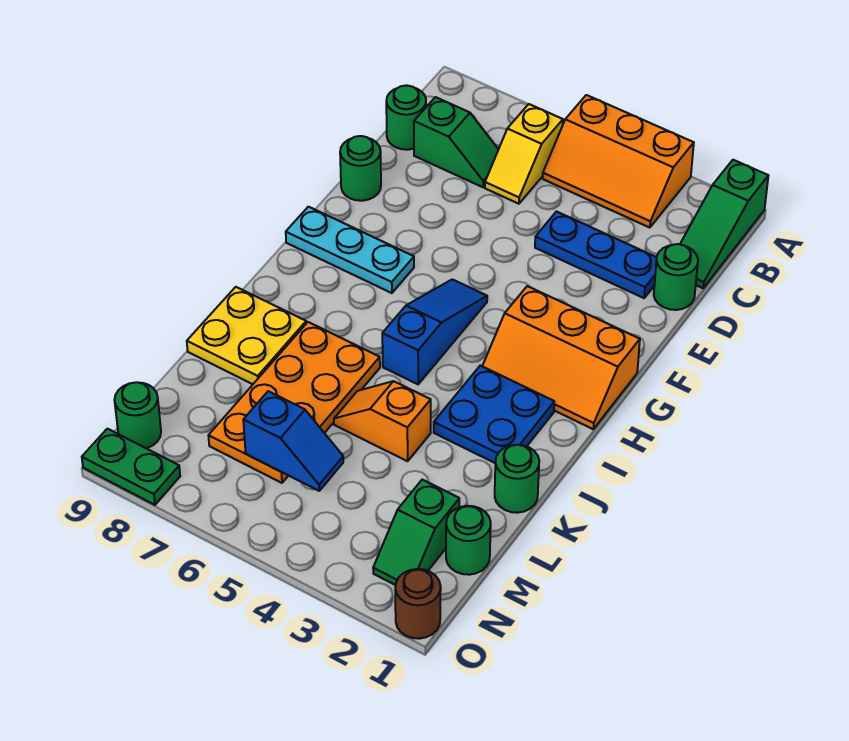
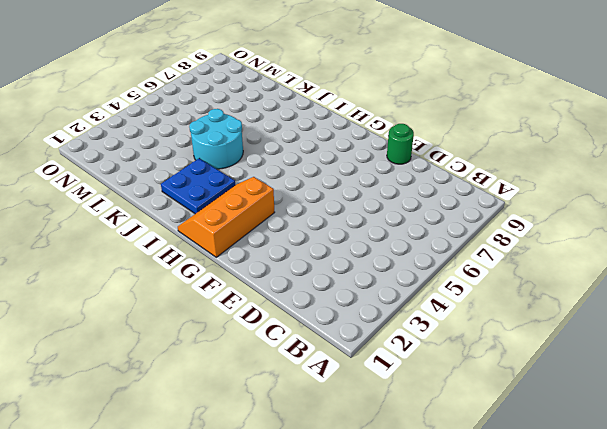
cyan 2x2 round brick [189,109,243,169] -> orange 1x2 slope [334,381,431,461]
none -> green 1x3 slope [680,160,768,288]
none -> orange 2x3 slope [543,95,694,228]
none -> yellow 1x2 slope [485,104,563,204]

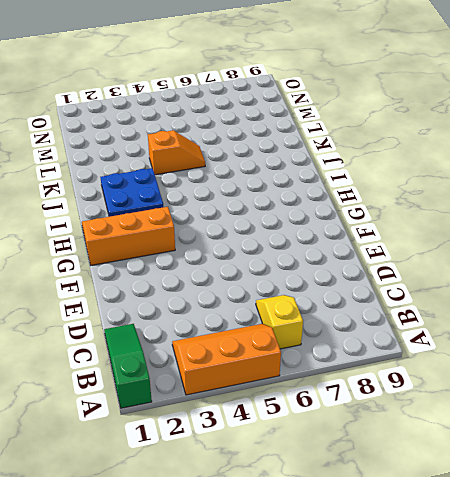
none -> green 1x2 slope [414,97,499,187]
none -> green 1x1 round brick [386,85,426,150]
none -> green 1x1 round brick [654,244,698,310]

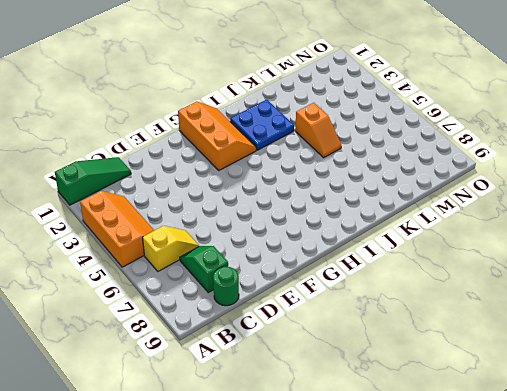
none -> green 1x1 round brick [654,244,698,310]
none -> blue 1x3 plate [535,212,657,298]
none -> green 1x1 round brick [340,136,381,201]

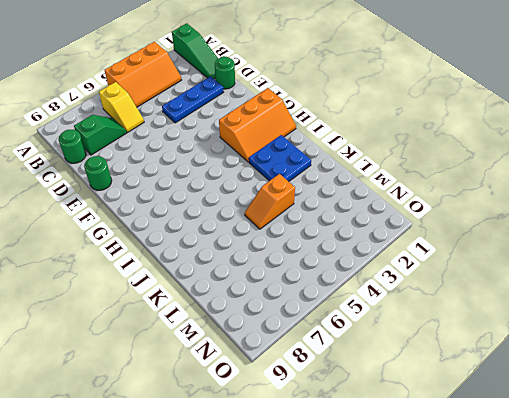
none -> blue 1x3 slope [382,279,487,384]
none -> cyan 1x3 plate [286,207,414,293]
none -> orange 2x4 plate [208,322,380,483]

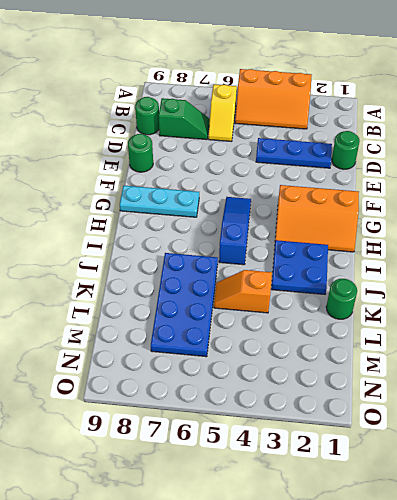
blue 2x4 plate [151,253,218,357] -> orange 2x4 plate [208,322,380,483]
none -> green 1x3 slope [680,160,768,288]
none -> yellow 2x2 plate [187,287,306,384]
none -> green 1x1 round brick [446,506,491,575]

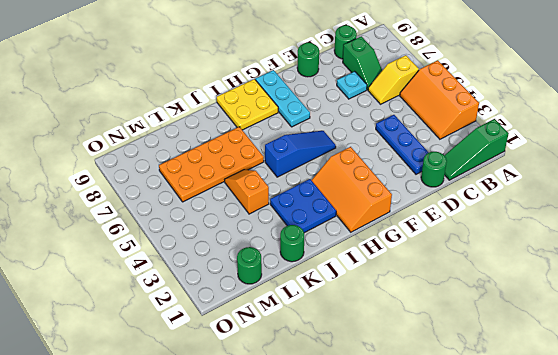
cyan 1x1 plate [337,71,367,99] -> none
yellow 2x2 plate [217,79,278,130] -> yellow 2x2 plate moved to [187,287,306,384]
none -> green 1x2 slope [373,480,459,585]
none -> green 1x1 round brick [115,382,161,448]
none -> brown 1x1 round brick [395,569,441,639]

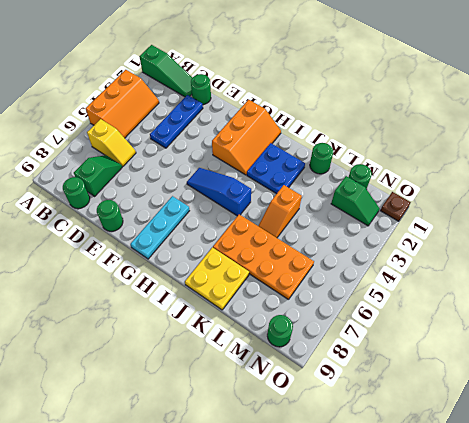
brown 1x1 plate [380,192,411,221] -> brown 1x1 round brick [395,569,441,639]
none -> green 1x2 plate [82,429,180,505]
none -> blue 1x2 slope [243,391,343,491]

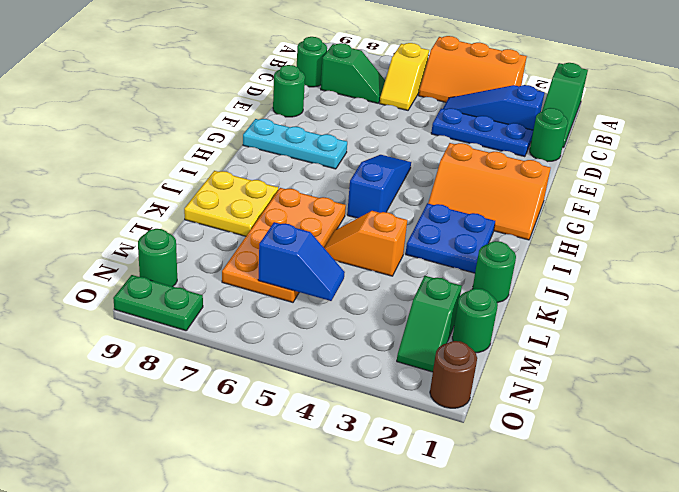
blue 1x3 slope [443,85,545,130] -> none

